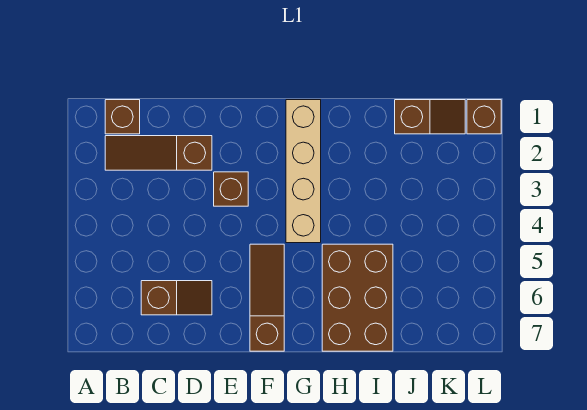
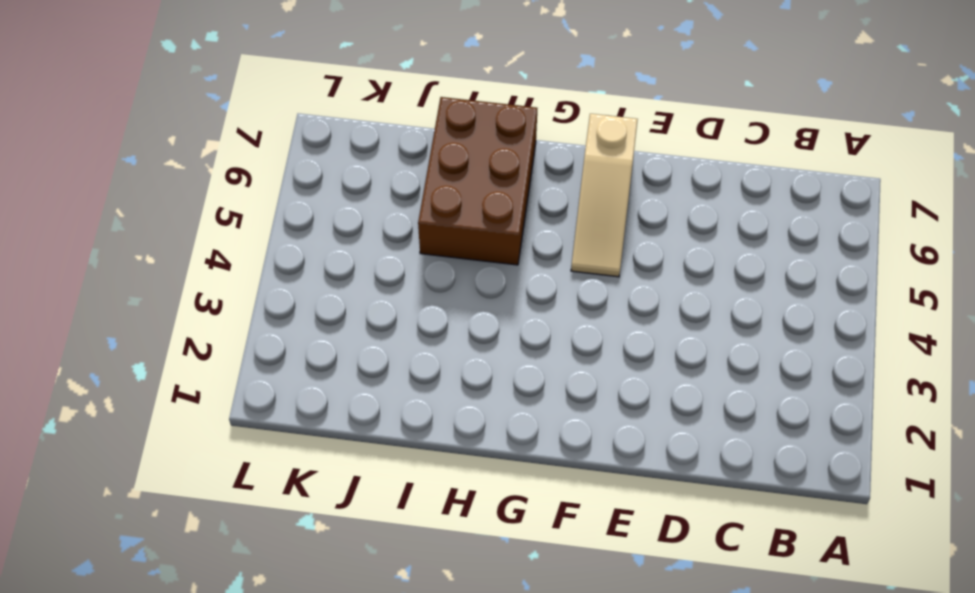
tan 1x3 slope [571,114,638,277] -> brown 1x3 slope [250,244,284,351]
none -> brown 1x1 brick [105,100,140,134]
none -> brown 1x3 slope [105,136,212,170]

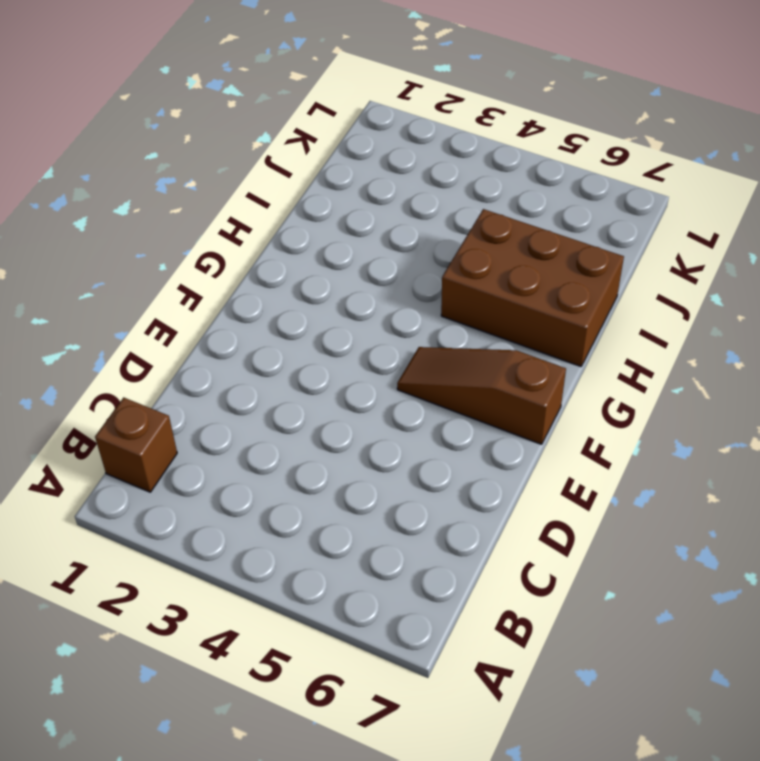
none -> brown 1x3 slope [105,136,212,170]
none -> brown 1x2 slope [141,281,212,315]

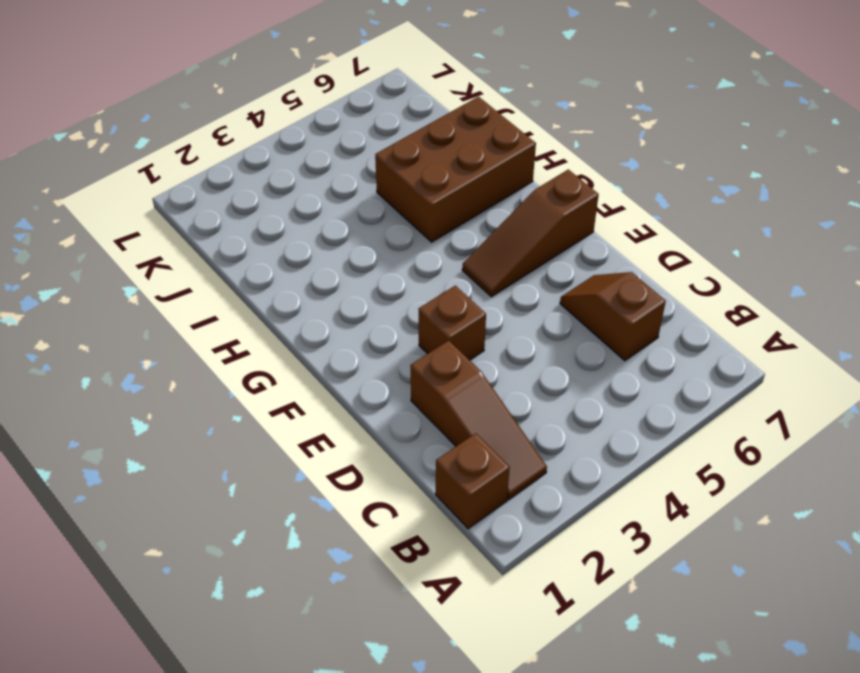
none -> tan 1x4 brick [286,100,321,243]
none -> brown 1x2 slope [395,100,465,134]

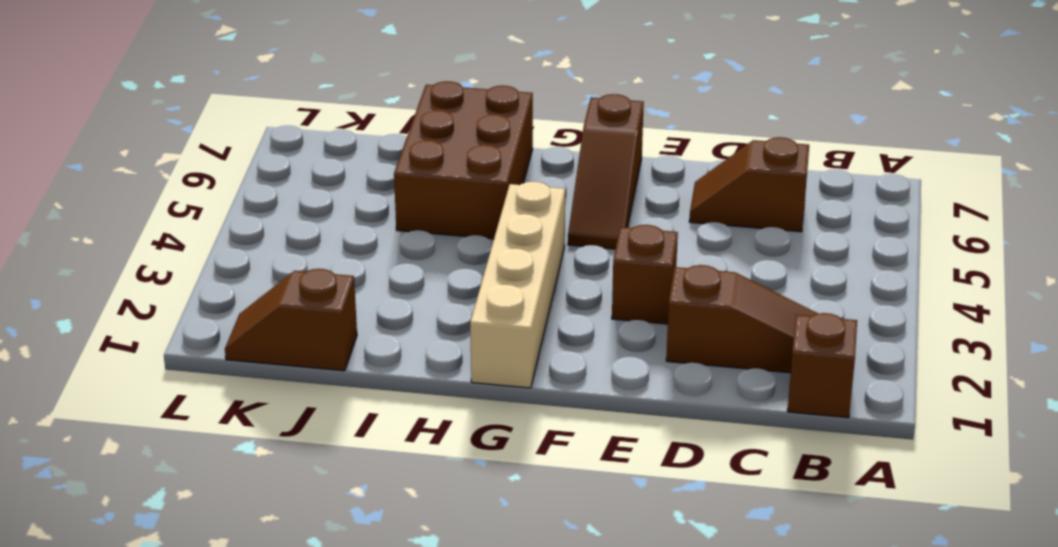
none -> brown 1x1 brick [467,100,501,134]

